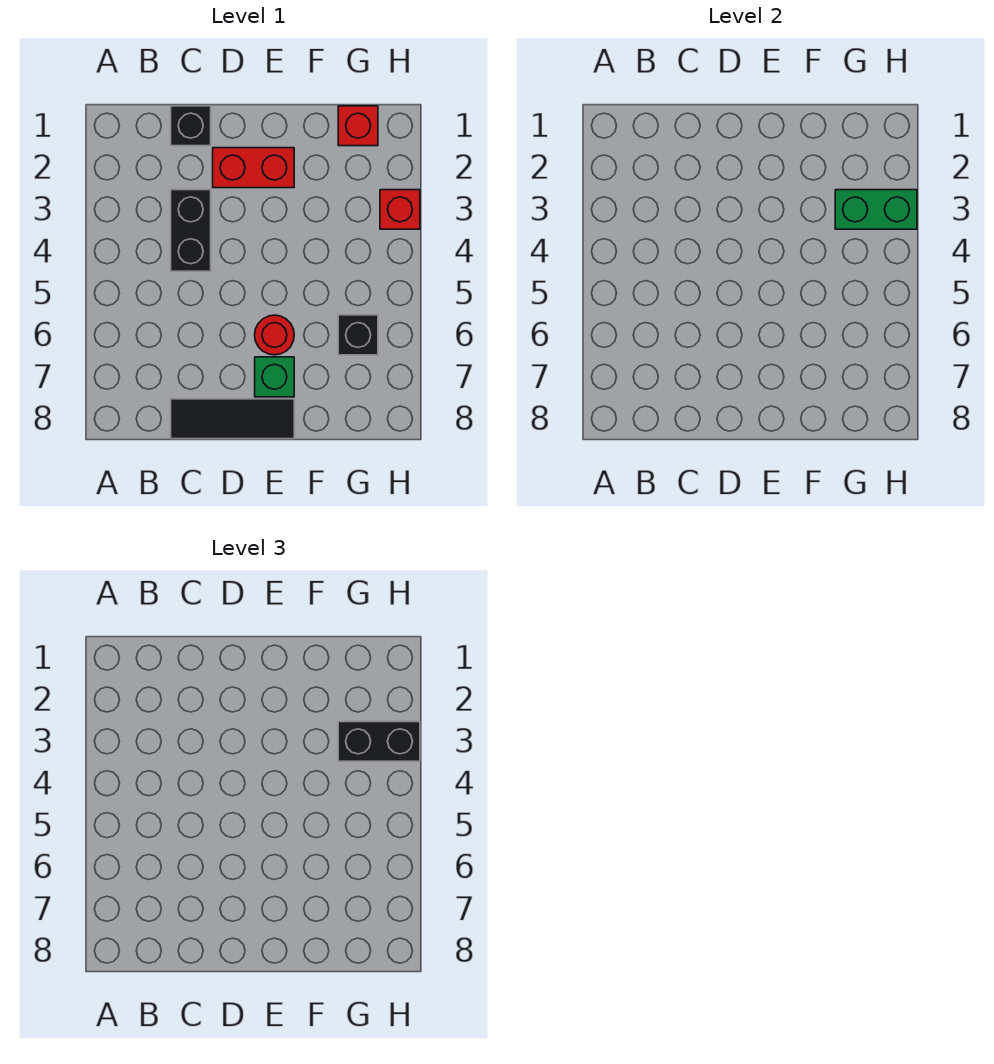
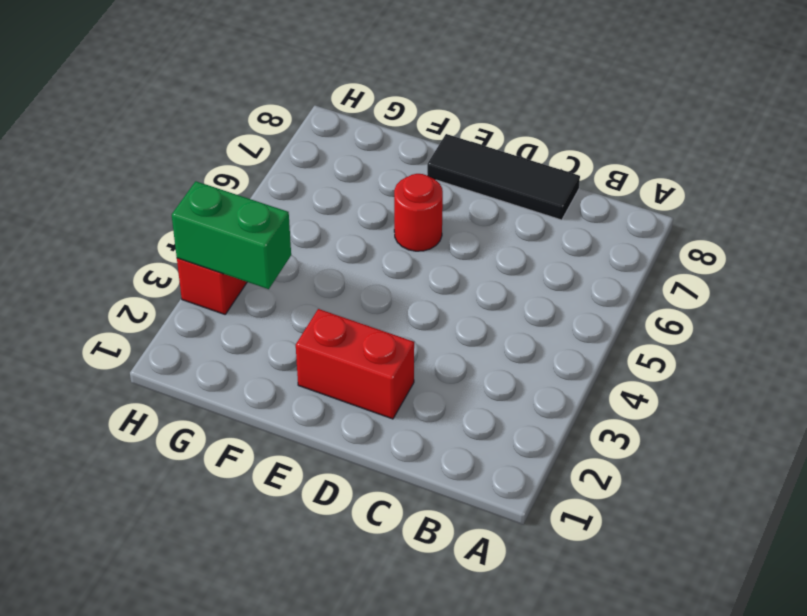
none -> black 1x1 brick [171,106,211,146]
none -> black 1x2 brick [171,190,211,271]

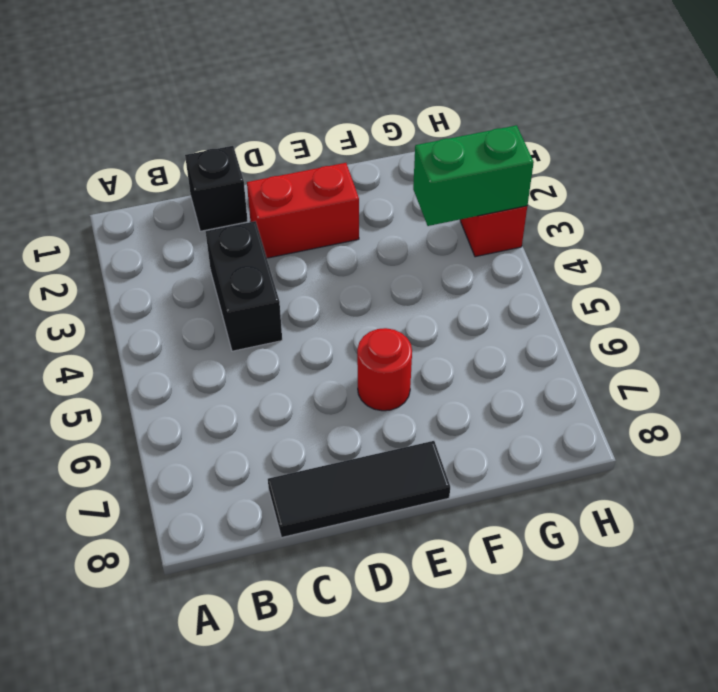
none -> green 1x1 brick [255,357,294,397]
none -> red 1x1 brick [338,106,378,146]

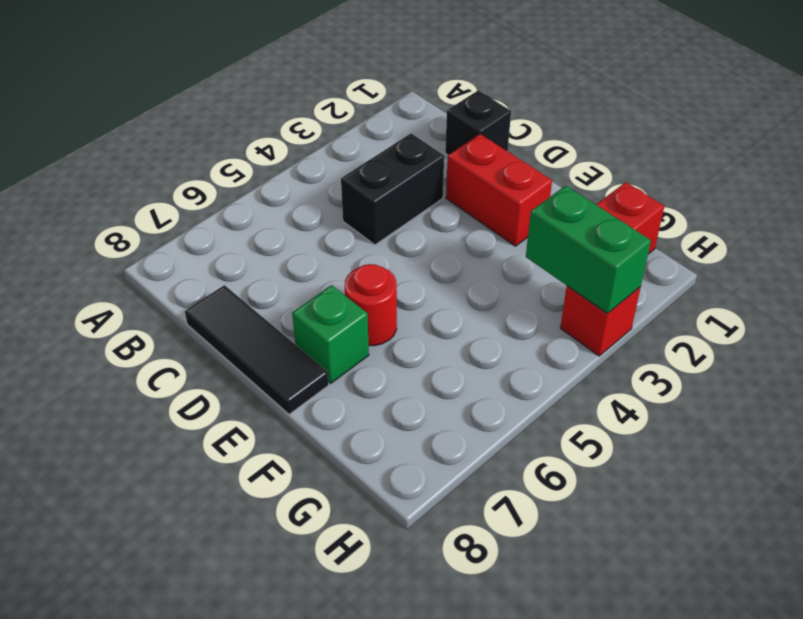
none -> black 1x1 brick [338,315,378,355]
none -> black 1x2 brick [338,722,420,761]

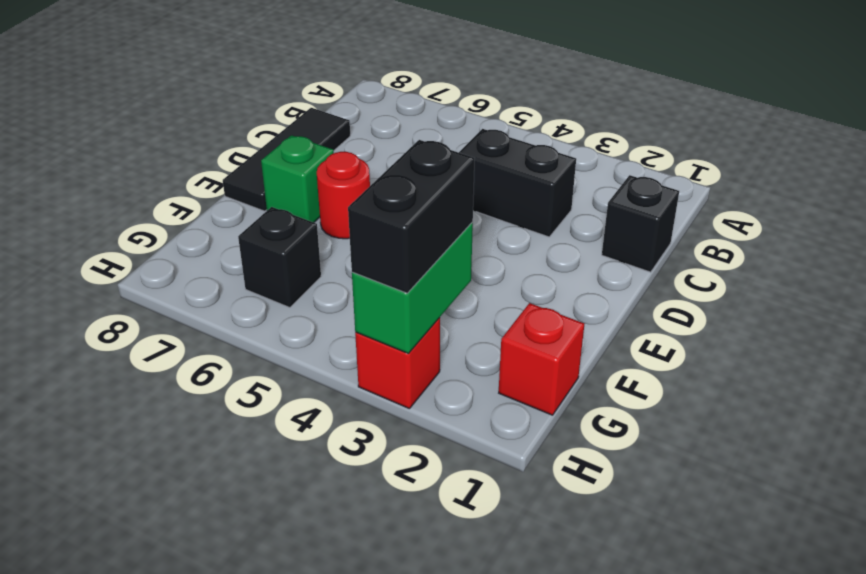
none -> red 1x2 brick [213,148,294,188]

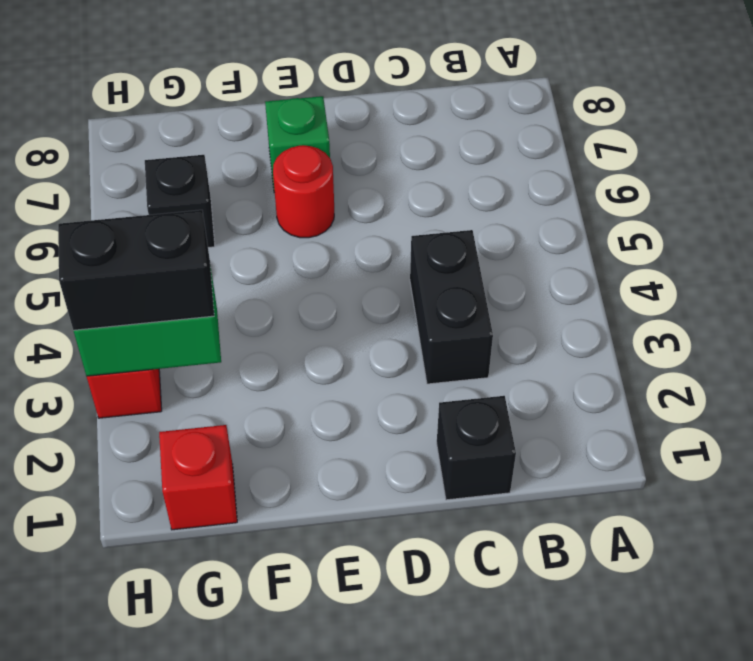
none -> black 1x3 tile [171,399,294,439]
none -> red 1x2 brick [213,148,294,188]

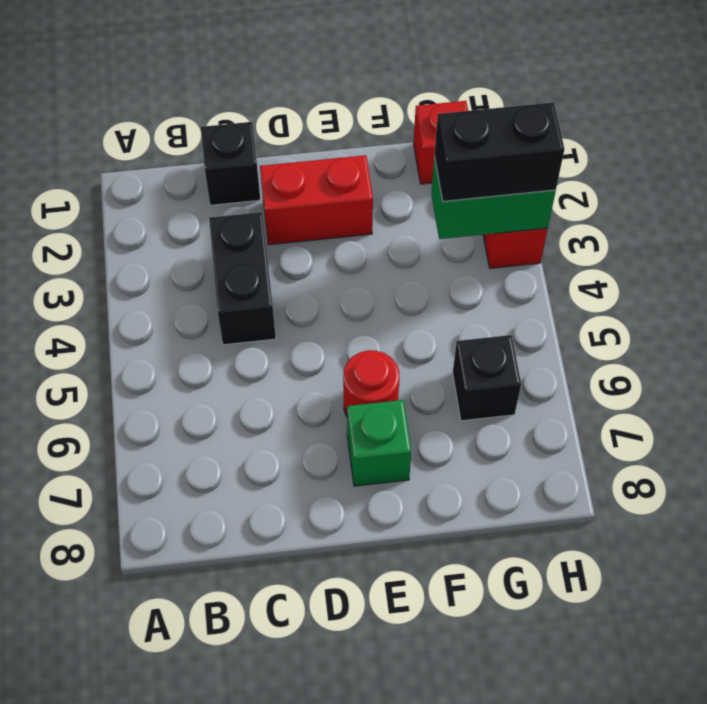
none -> black 1x3 tile [171,399,294,439]

